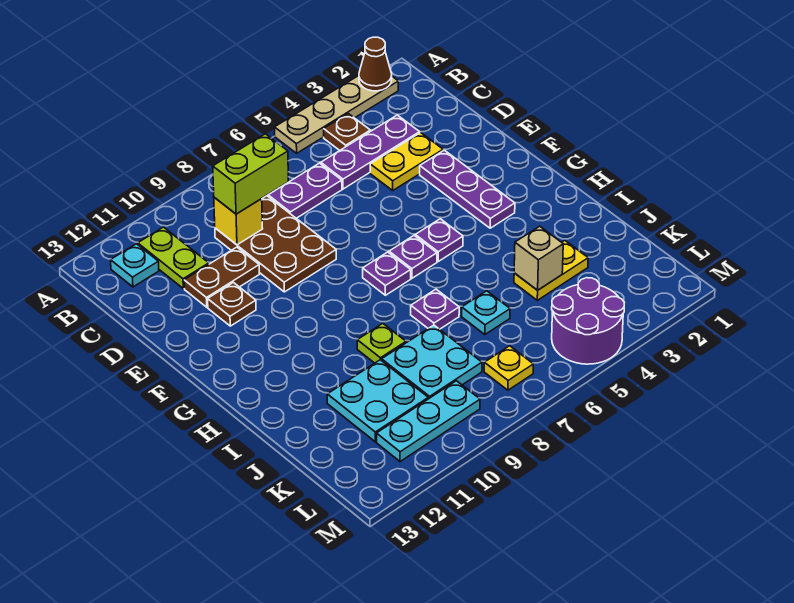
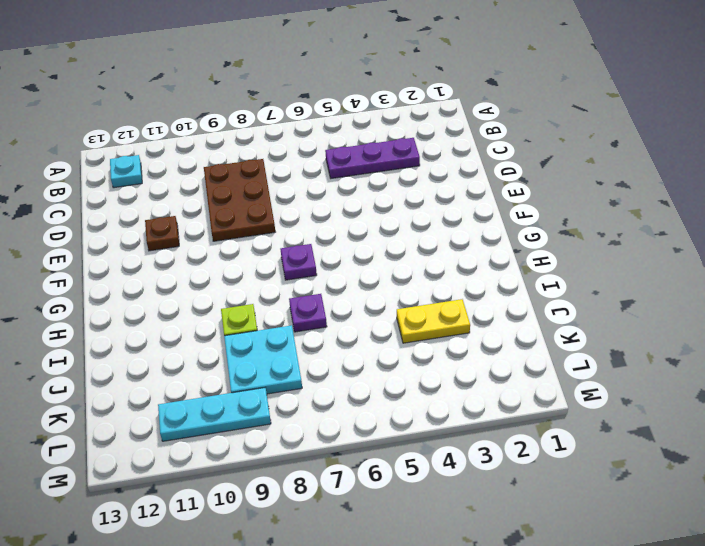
none -> tan 1x4 plate [274,76,398,153]
none -> brown 1x1 plate [324,114,370,150]
none -> lime 1x2 plate [138,227,209,289]

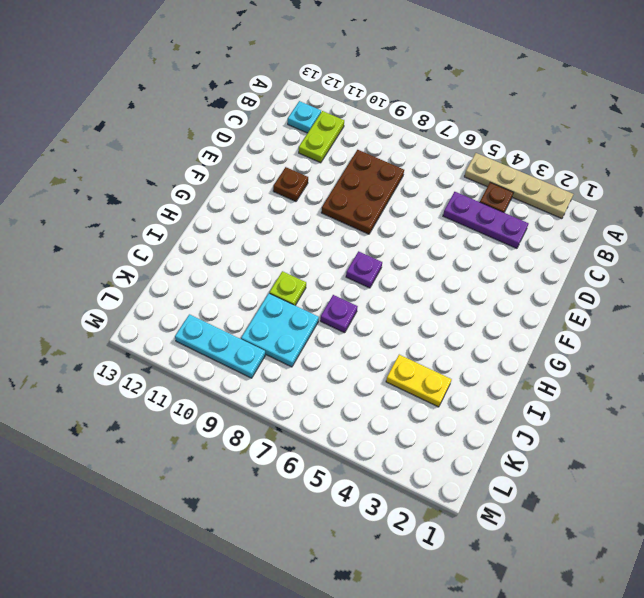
none -> purple 1x2 plate [268,163,342,218]
none -> yellow 1x2 plate [370,133,443,190]
none -> brown 1x2 plate [184,247,259,307]

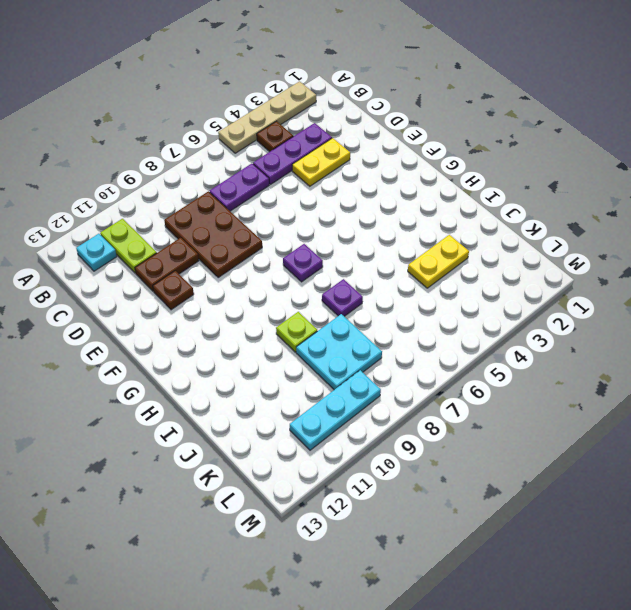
none -> purple 1x3 plate [420,150,515,228]
none -> purple 1x1 plate [415,219,463,261]
none -> purple 1x1 plate [389,236,437,278]

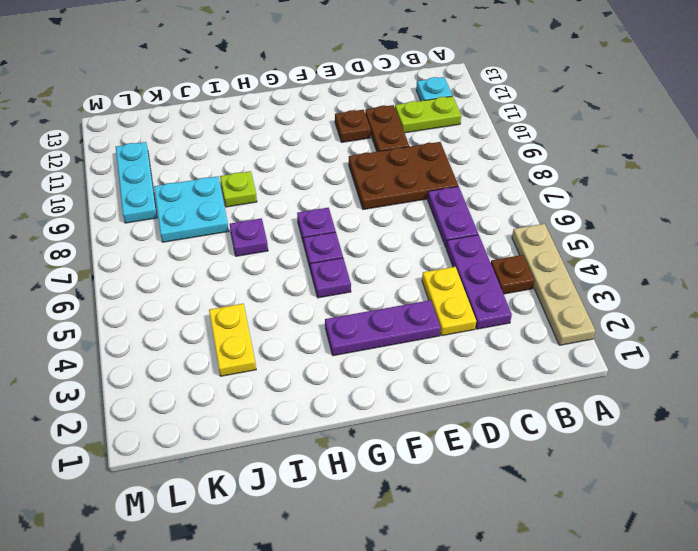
none -> cyan 1x1 plate [462,291,510,335]
none -> cyan 2x2 plate [327,360,428,442]
none -> purple 2x2 round brick [552,278,624,364]

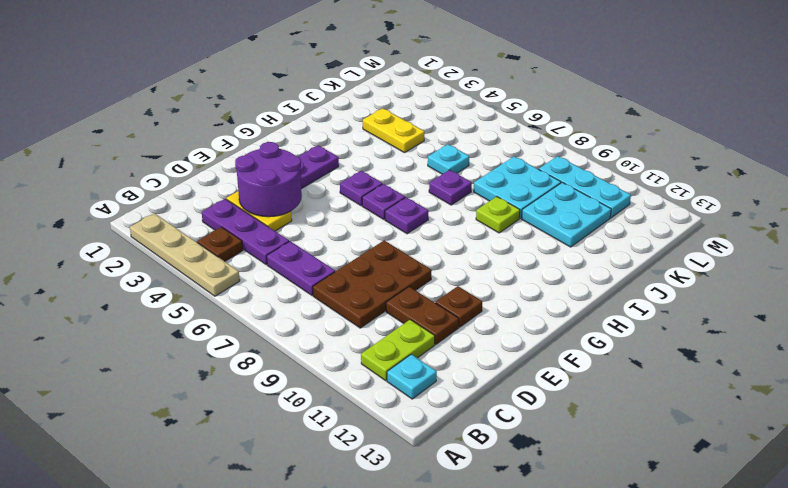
purple 2x2 round brick [235,142,302,217] -> purple 2x2 round brick moved to [552,278,624,364]
none -> yellow 1x1 plate [484,346,533,390]
none -> brown 1x1 cone [359,37,392,91]
none -> yellow 1x1 brick [214,197,263,245]

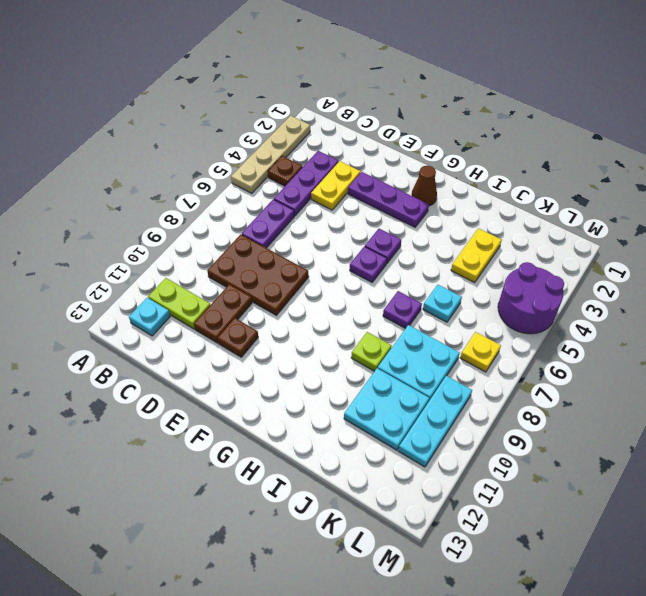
brown 1x1 cone [412,166,437,206] -> brown 1x1 cone moved to [359,37,392,91]
none -> purple 1x1 plate [363,252,411,295]
none -> yellow 1x1 brick [214,197,263,245]
none -> tan 1x1 brick [514,226,563,290]

